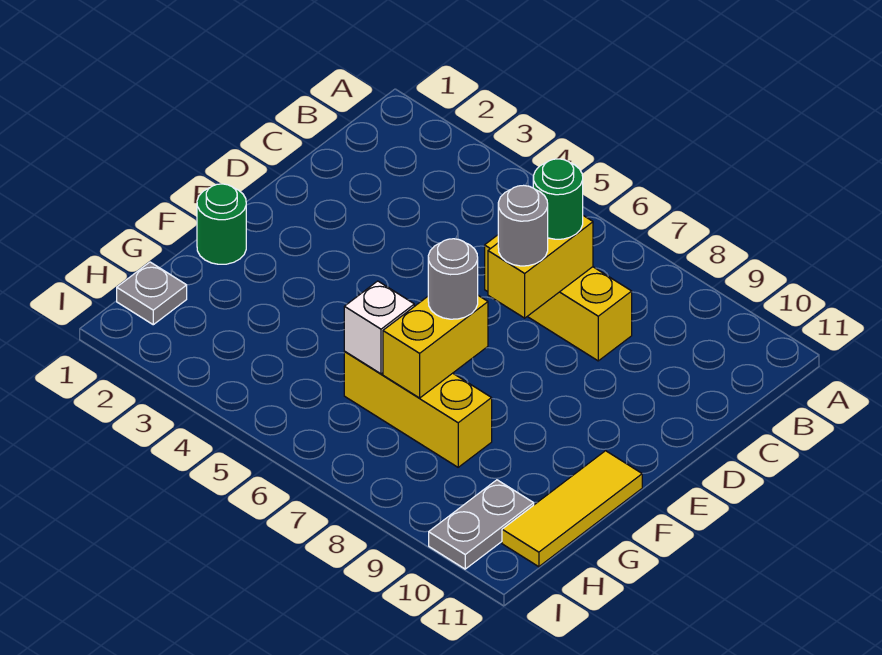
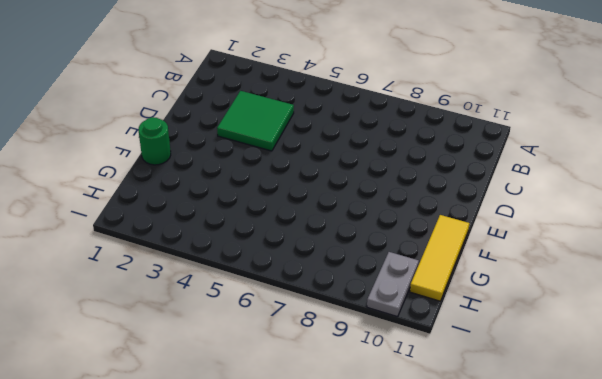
green 2x2 tile [217,91,294,151] -> none
none -> yellow 1x3 brick [485,235,632,361]
none -> yellow 1x3 brick [344,352,492,467]
none -> grey 1x1 plate [117,262,187,325]

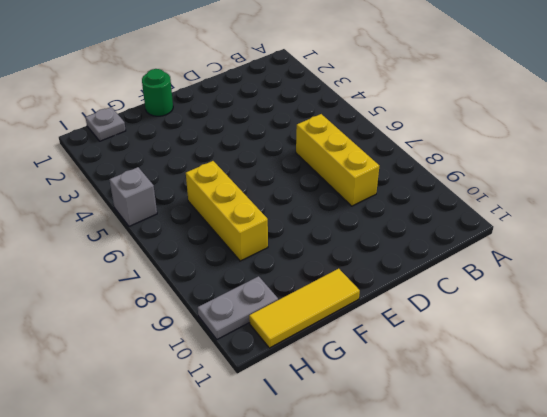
grey 1x1 brick [109,167,157,226] -> none
none -> yellow 1x2 brick [488,216,593,318]
none -> yellow 1x2 brick [383,296,488,398]
none -> white 1x1 brick [344,281,414,374]

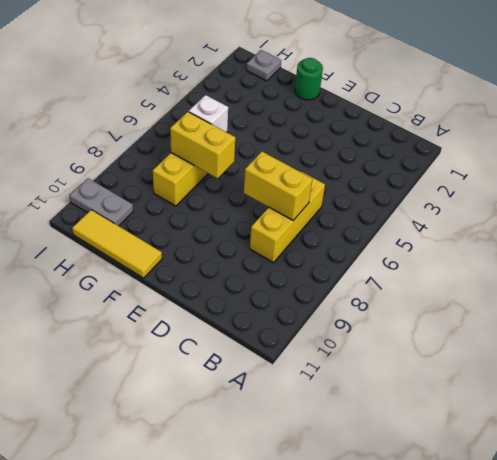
none -> green 1x1 round brick [533,159,583,239]
none -> grey 1x1 round brick [498,185,548,266]
none -> grey 1x1 round brick [428,239,478,319]

